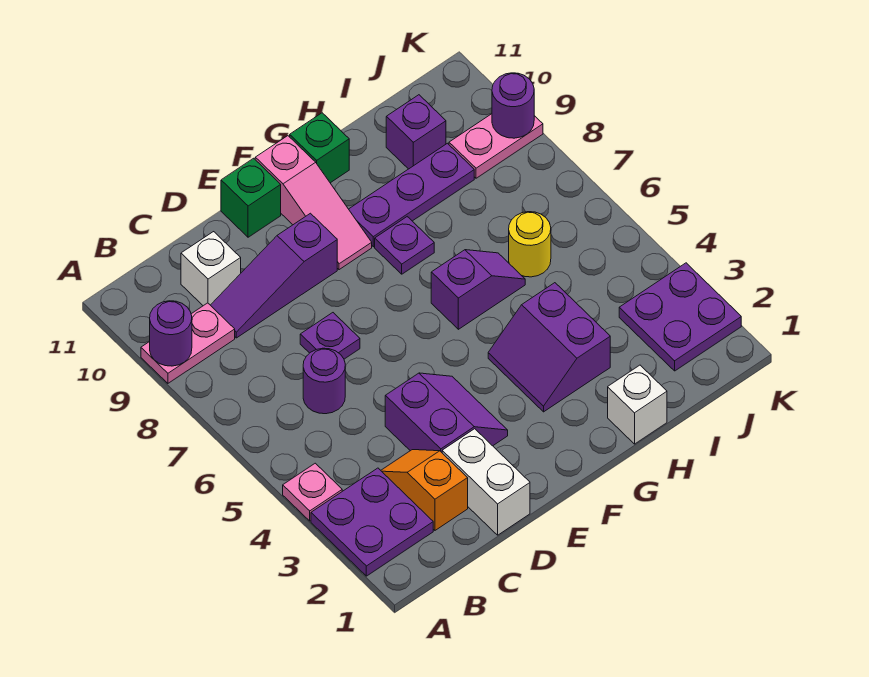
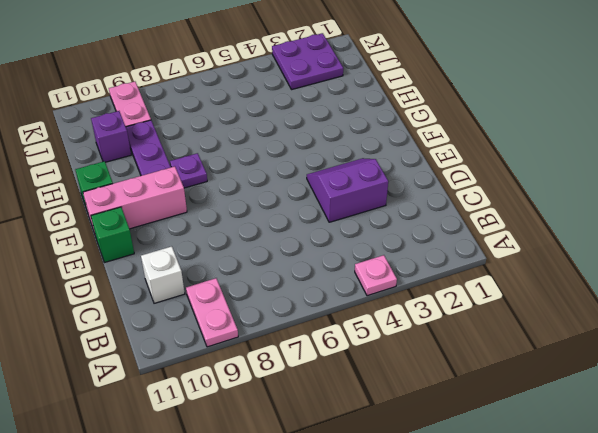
pink 1x3 brick [83,166,187,234] -> pink 1x3 slope [255,136,372,270]
none -> purple 2x2 plate [311,468,433,576]
none -> orange 1x2 slope [381,450,468,530]
none -> purple 1x1 round brick [303,348,345,414]

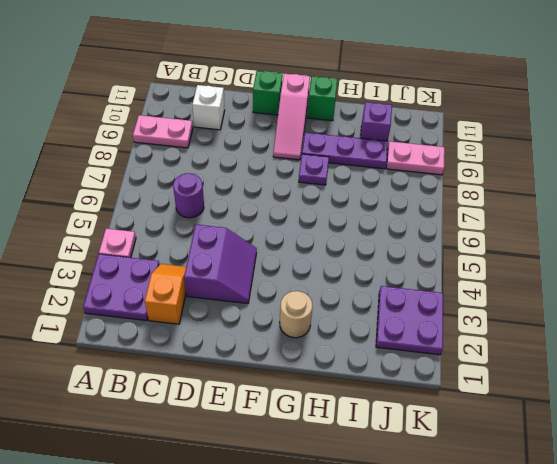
tan 1x1 round brick [280,291,313,338] -> none
none -> purple 1x3 slope [211,213,337,338]
none -> white 1x2 brick [442,429,530,535]
none -> purple 1x1 plate [300,313,360,359]

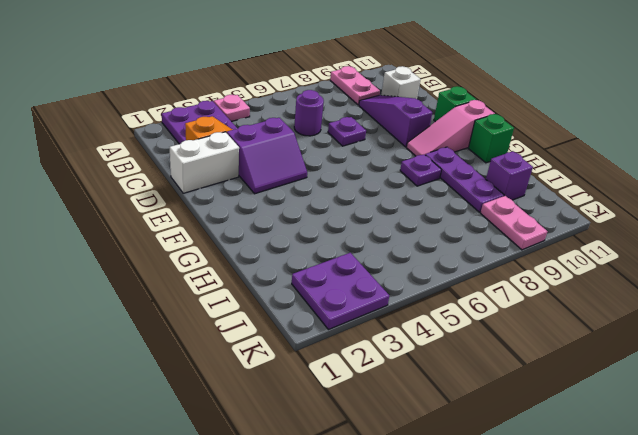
none -> purple 2x2 slope [488,283,610,412]
none -> purple 1x2 slope [431,250,525,329]
none -> white 1x1 brick [608,365,667,444]

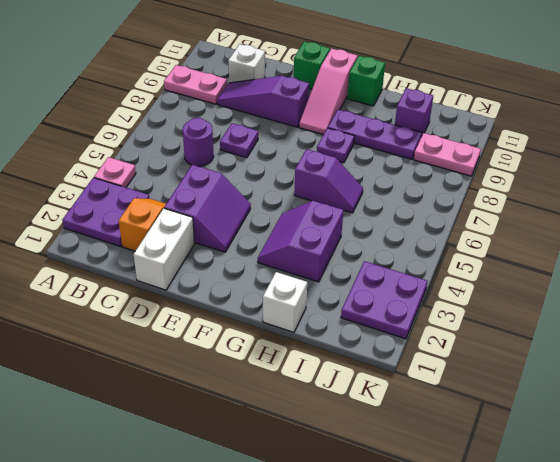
none -> yellow 1x1 round brick [509,212,551,277]
none -> purple 1x1 round brick [150,301,192,366]
none -> purple 1x1 round brick [492,73,534,138]

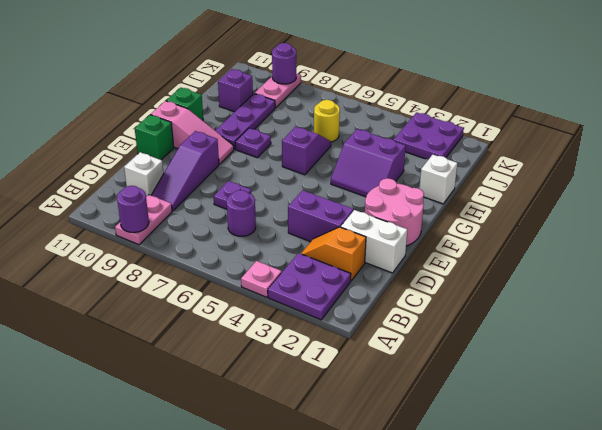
pink 2x2 round brick [365,178,424,246] -> none

